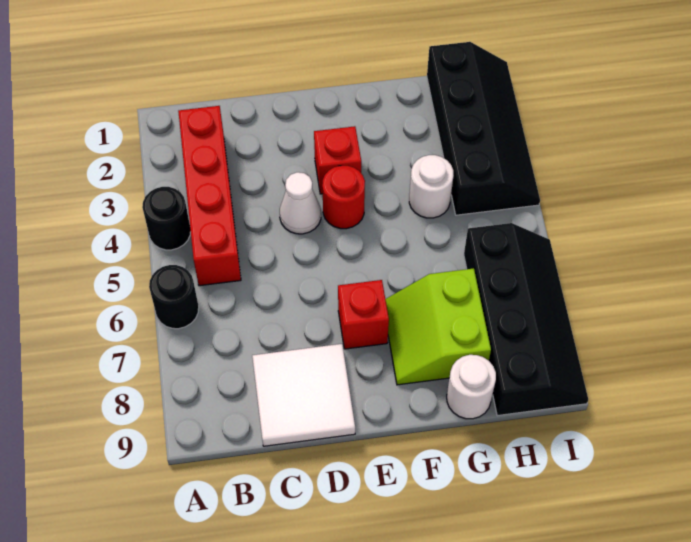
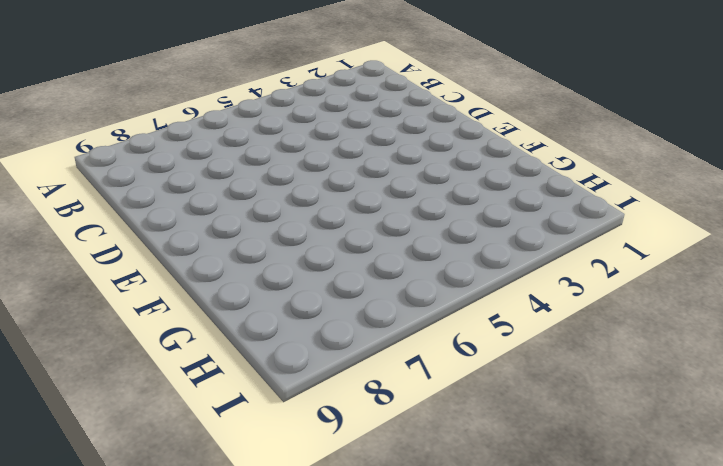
none -> black 1x1 round brick [142,187,191,250]
none -> black 1x1 round brick [149,265,199,329]
none -> red 1x4 brick [178,106,241,286]

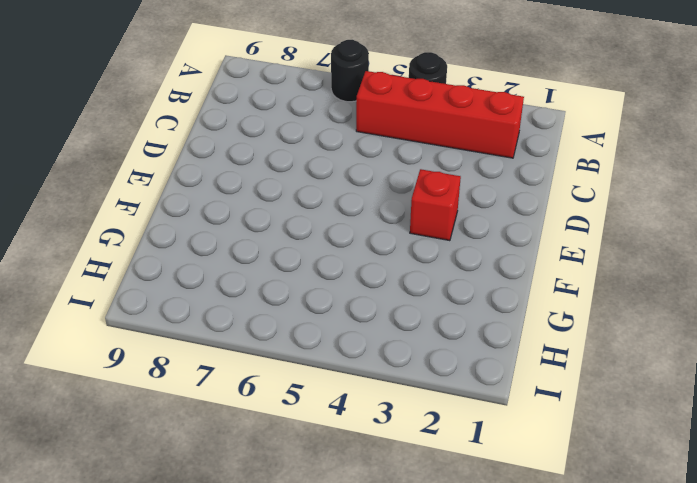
none -> white 2x2 tile [252,344,355,446]
none -> white 1x1 cone [280,172,321,234]
none -> red 1x1 round brick [322,166,365,229]

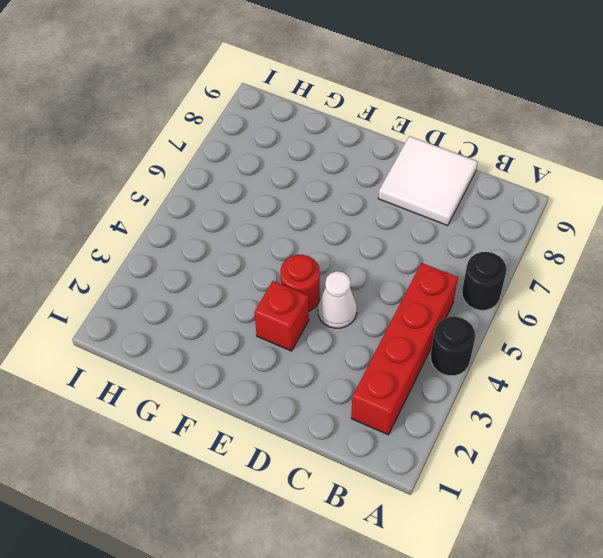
none -> red 1x1 brick [338,280,389,349]
none -> lime 2x2 slope [385,268,491,385]
none -> white 1x1 round brick [409,155,453,218]

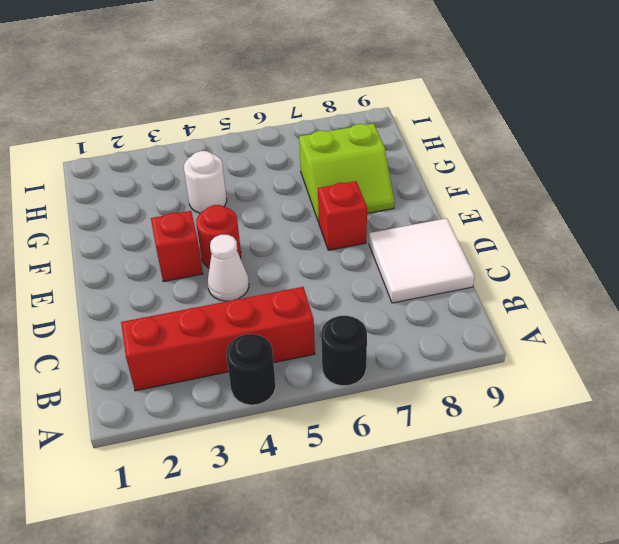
none -> white 1x1 round brick [447,355,496,419]
none -> black 2x4 slope [427,42,540,215]
none -> black 2x4 slope [464,223,588,416]

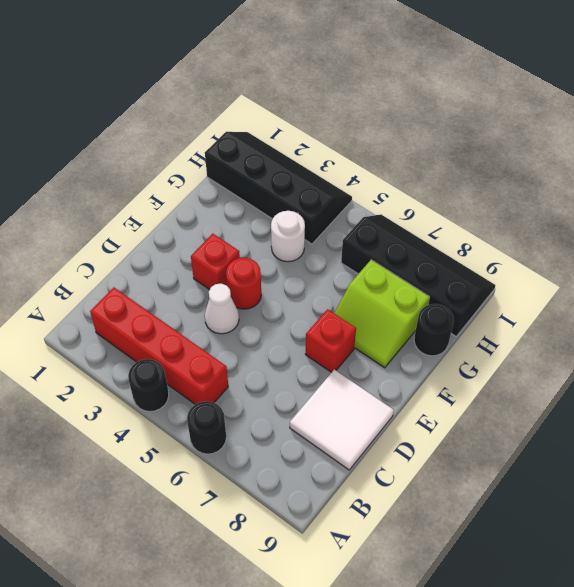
black 1x1 round brick [414,304,454,356] -> white 1x1 round brick [447,355,496,419]

